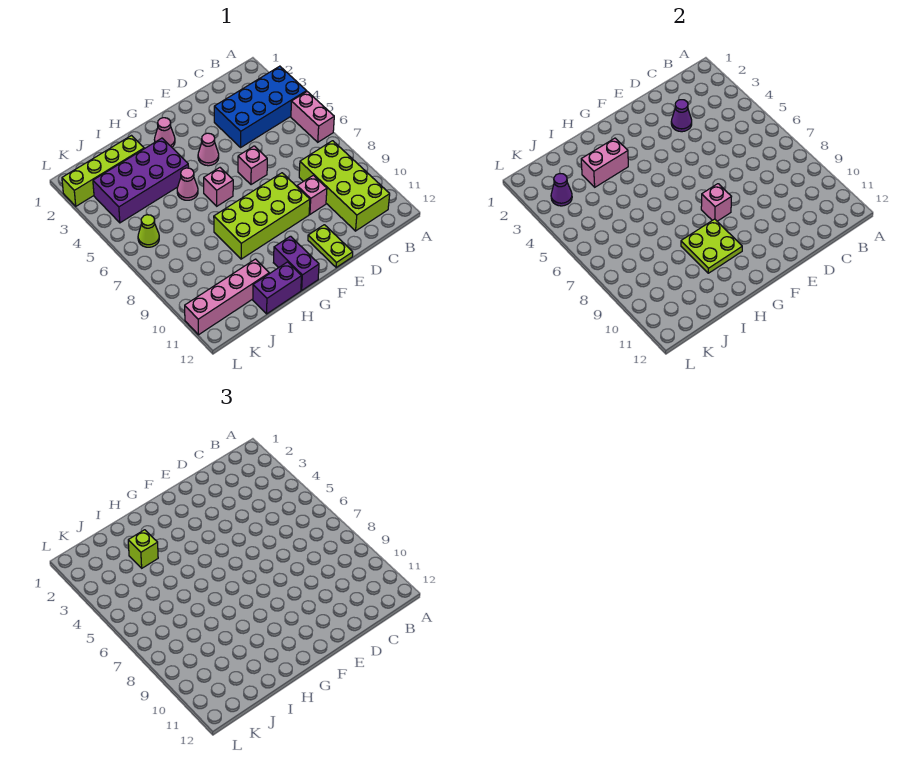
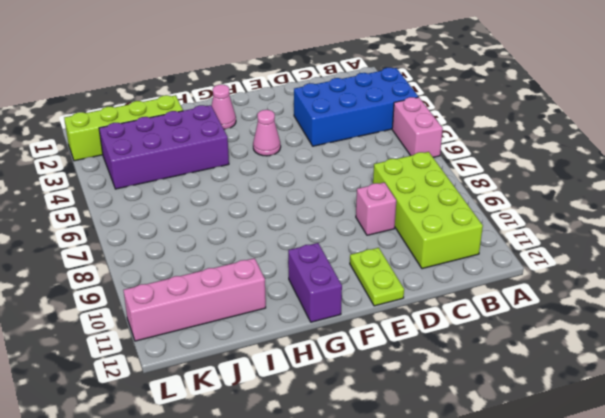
none -> pink 1x1 brick [238,146,267,185]
none -> lime 2x4 brick [214,173,310,259]
none -> pink 1x1 brick [204,168,233,206]

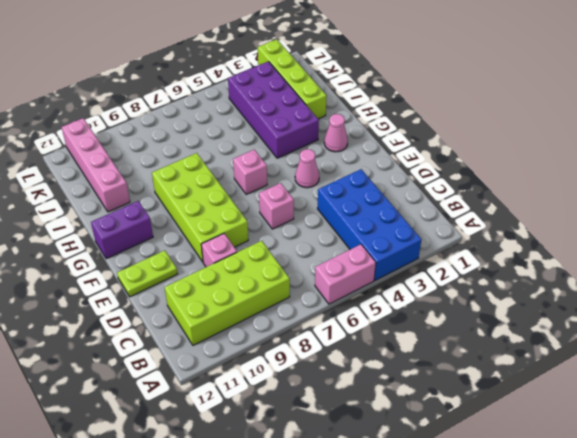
none -> pink 1x1 cone [177,168,198,200]
none -> purple 1x2 brick [253,262,302,314]
none -> lime 1x1 cone [138,215,159,247]

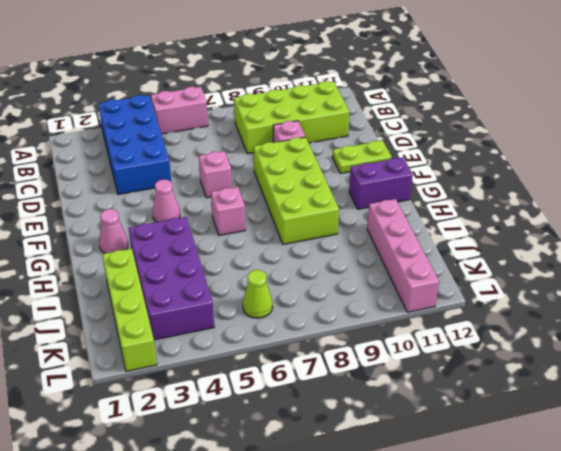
none -> pink 1x1 cone [177,168,198,200]
none -> purple 1x2 brick [253,262,302,314]
none -> purple 1x1 cone [671,100,692,132]

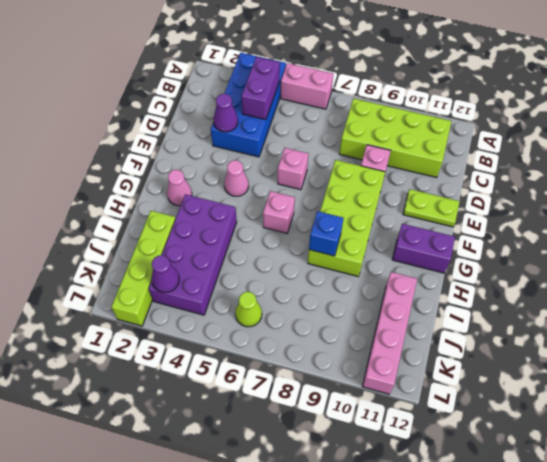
purple 1x2 brick [242,57,280,120] -> purple 1x2 brick moved to [253,262,302,314]
blue 1x1 brick [309,211,343,256] -> none
none -> pink 1x1 cone [177,168,198,200]
none -> pink 1x1 brick [701,184,731,221]
none -> lime 2x2 plate [681,219,742,273]

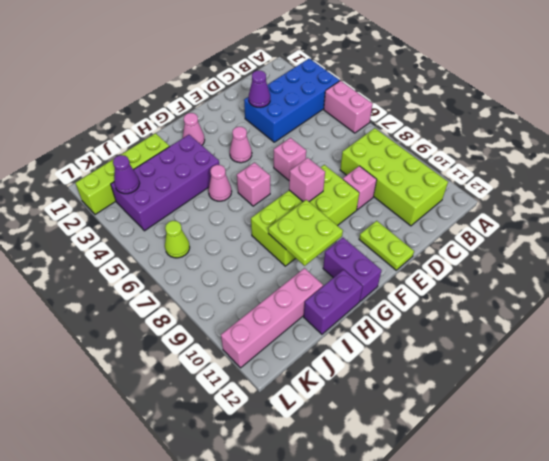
none -> pink 1x2 brick [581,138,628,187]
none -> lime 1x1 brick [128,530,158,568]

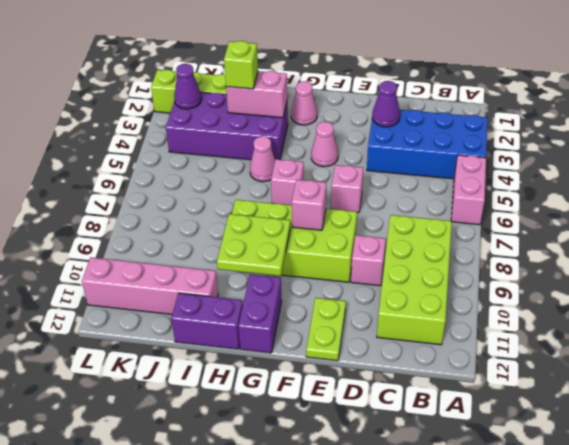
none -> lime 1x1 cone [138,215,159,247]

